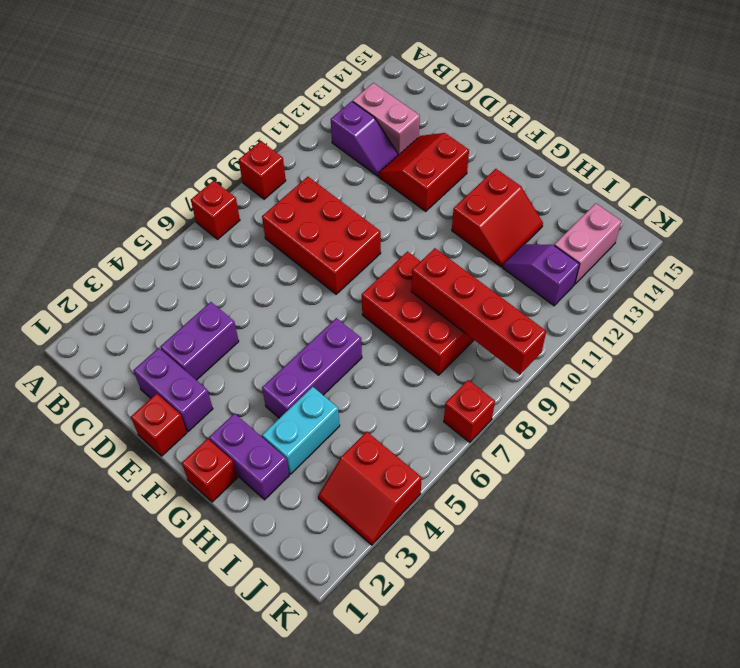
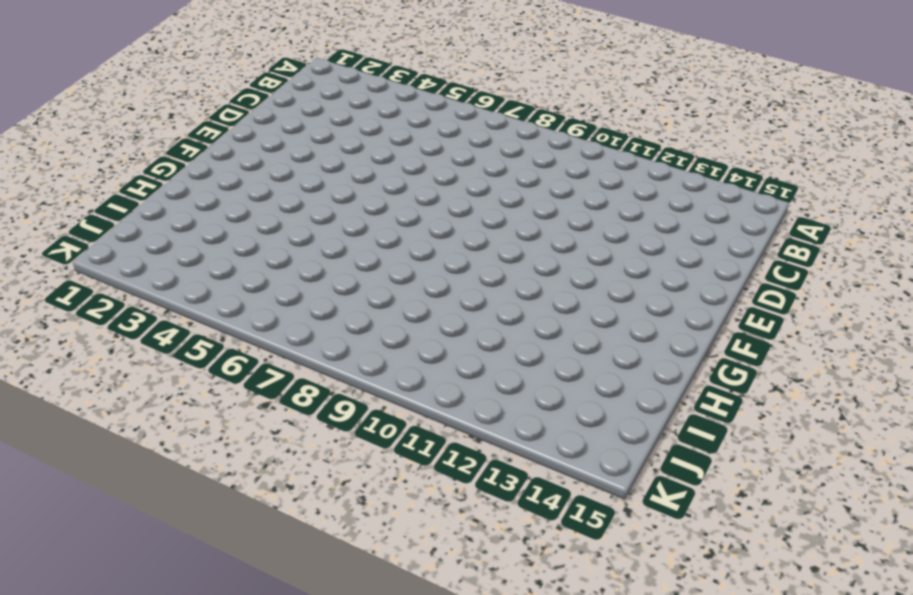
none -> red 1x1 brick [191,180,240,239]
none -> red 1x1 brick [239,141,286,199]
none -> purple 1x2 slope [331,101,398,176]

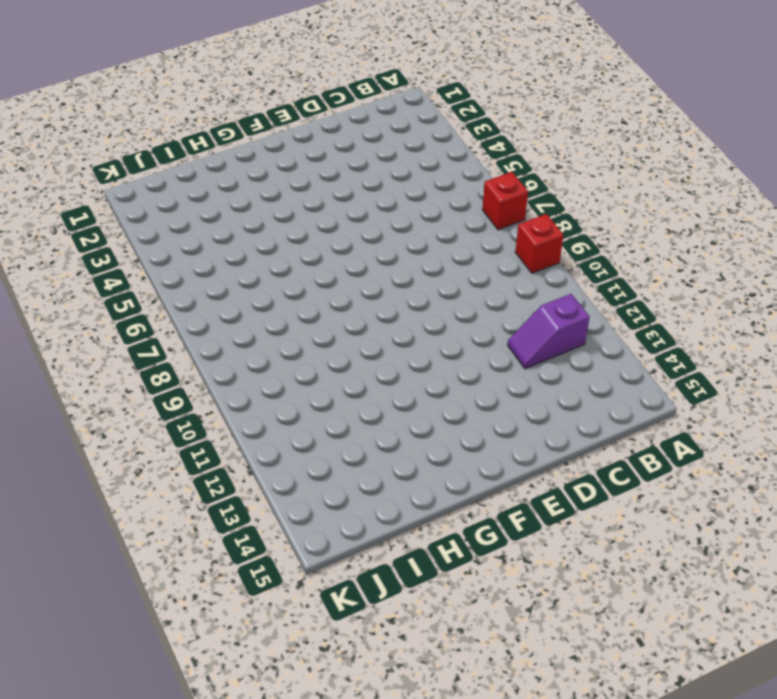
none -> pink 1x2 brick [353,83,420,155]
none -> red 2x3 brick [262,177,381,294]
none -> purple 1x2 brick [134,348,213,432]

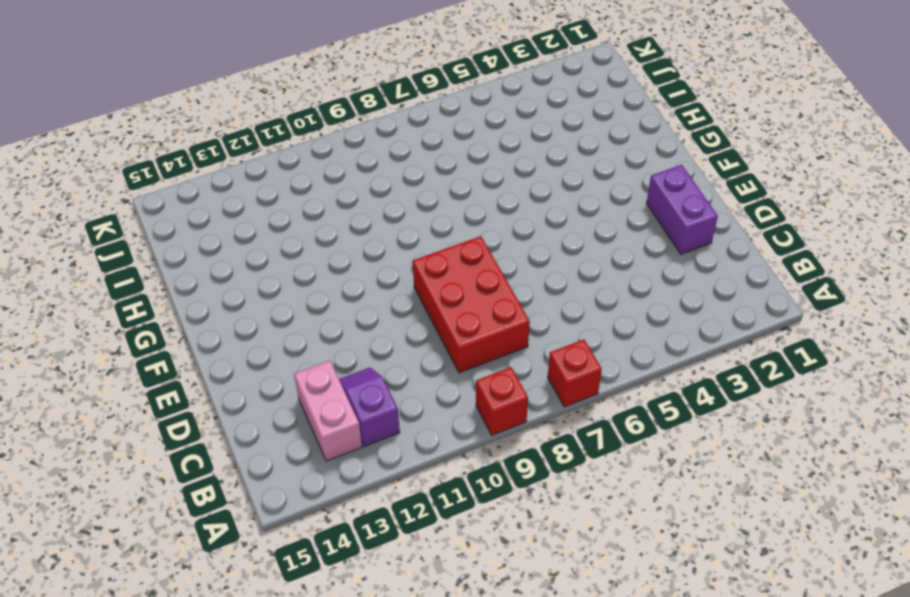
none -> purple 1x2 brick [160,302,239,380]
none -> red 2x2 slope [379,133,469,211]
none -> red 1x1 brick [131,393,187,456]

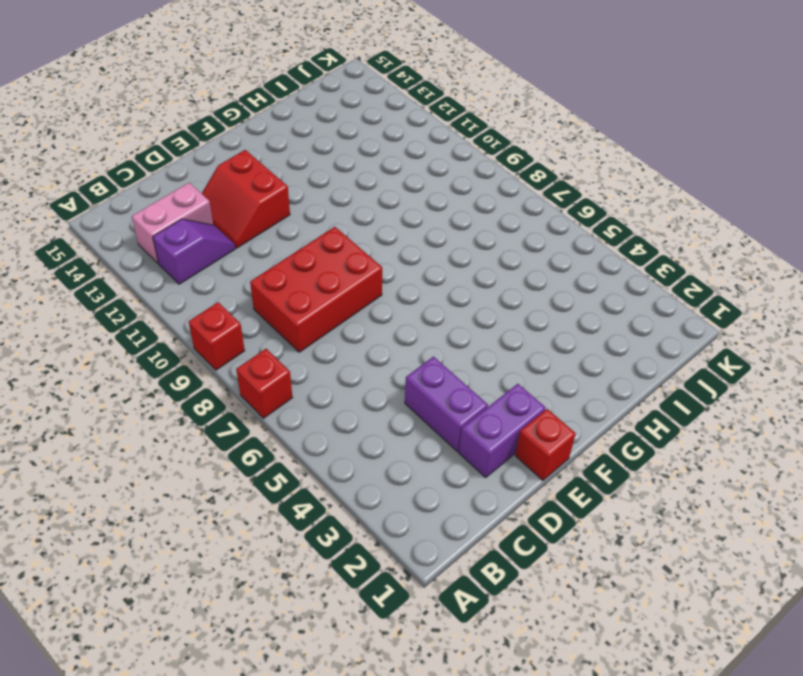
none -> red 1x1 brick [182,439,237,502]
none -> purple 1x2 brick [209,413,289,500]
none -> purple 1x3 brick [262,318,362,418]

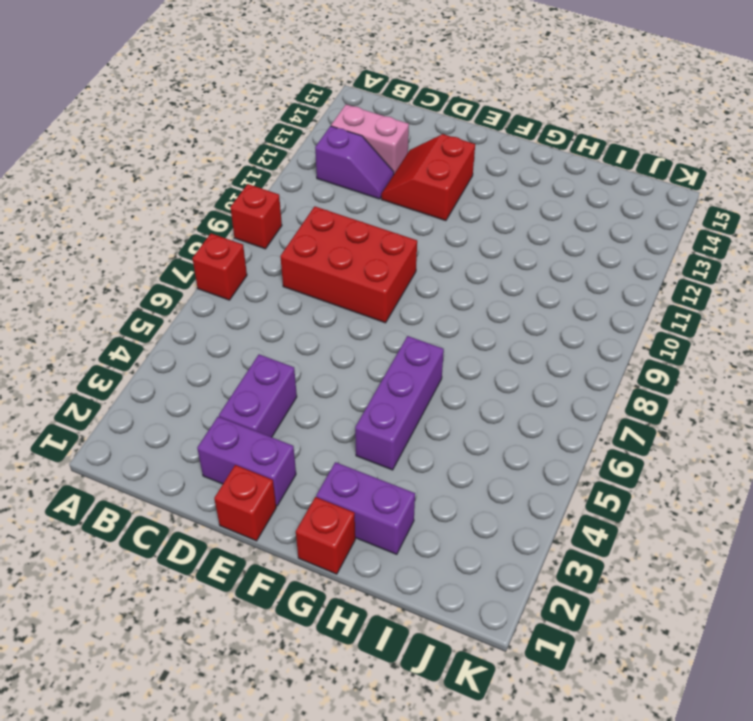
none -> red 2x3 brick [362,252,474,375]
none -> red 2x2 slope [452,169,543,267]
none -> cyan 1x2 brick [262,387,340,474]

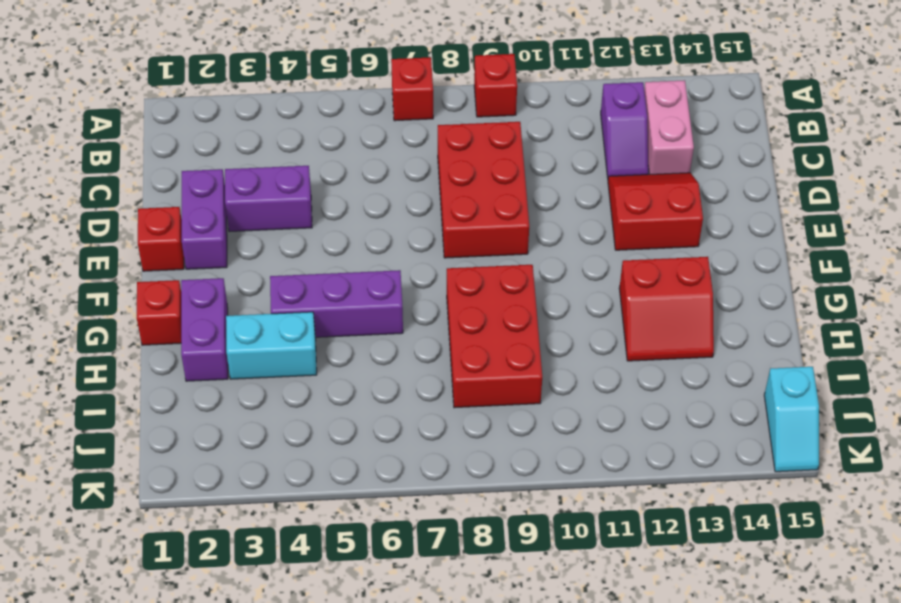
cyan 1x2 slope [764,367,819,472] -> none
none -> purple 1x2 slope [503,244,580,306]
none -> red 2x2 slope [318,432,422,545]
none -> pink 1x2 brick [554,203,622,284]

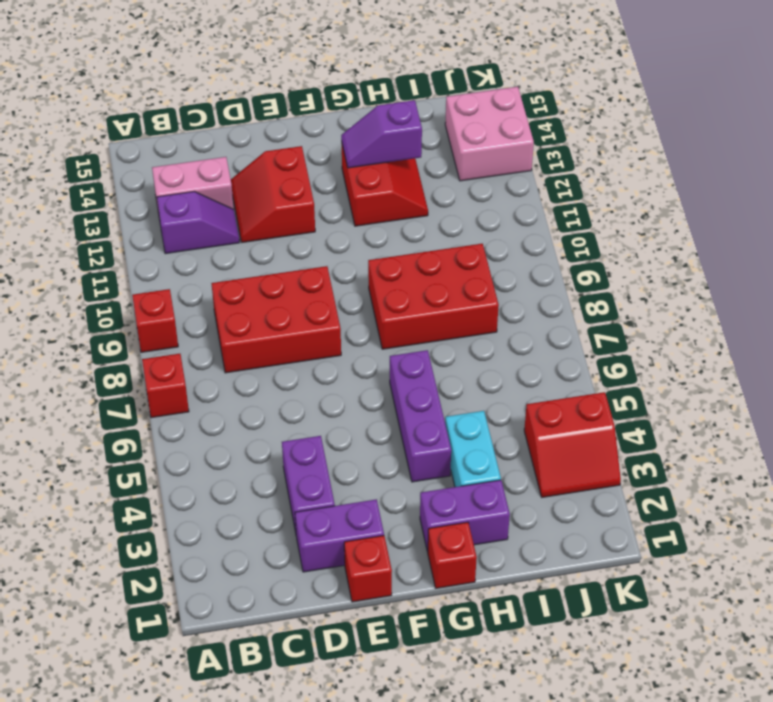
purple 1x2 slope [341,100,422,168] -> purple 1x2 slope moved to [503,244,580,306]
pink 2x2 brick [445,87,534,181] -> pink 1x2 brick [554,203,622,284]
none -> red 1x1 brick [444,380,495,442]
none -> red 1x4 brick [411,248,546,375]

